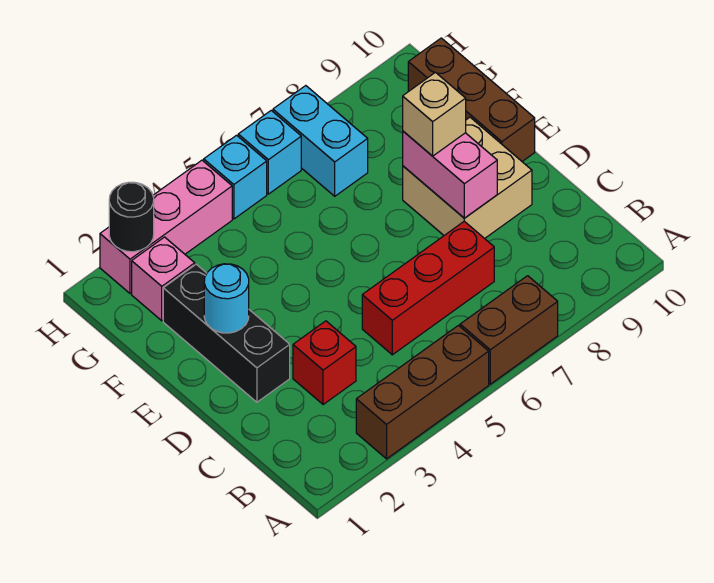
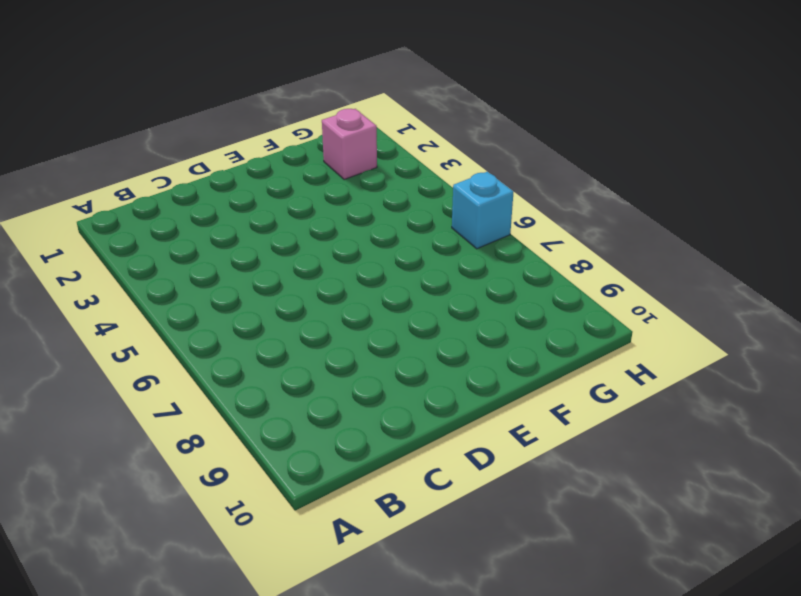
none -> brown 1x3 brick [356,326,489,459]
none -> brown 1x2 brick [460,276,558,384]
none -> red 1x1 brick [293,321,356,405]

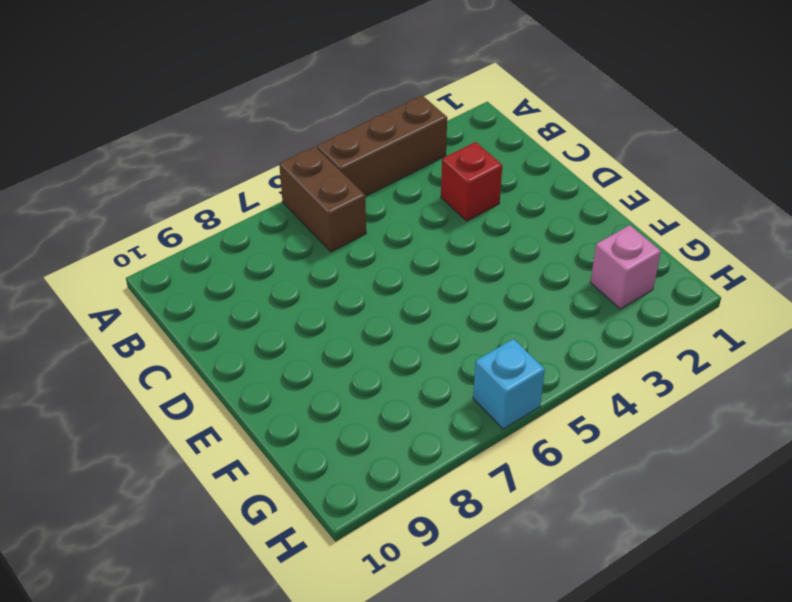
brown 1x2 brick [279,147,366,252] -> brown 1x2 brick turned to [460,276,558,384]
none -> red 1x3 brick [362,221,494,355]
none -> black 1x3 brick [163,264,290,402]
none -> tan 2x2 brick [403,117,532,239]

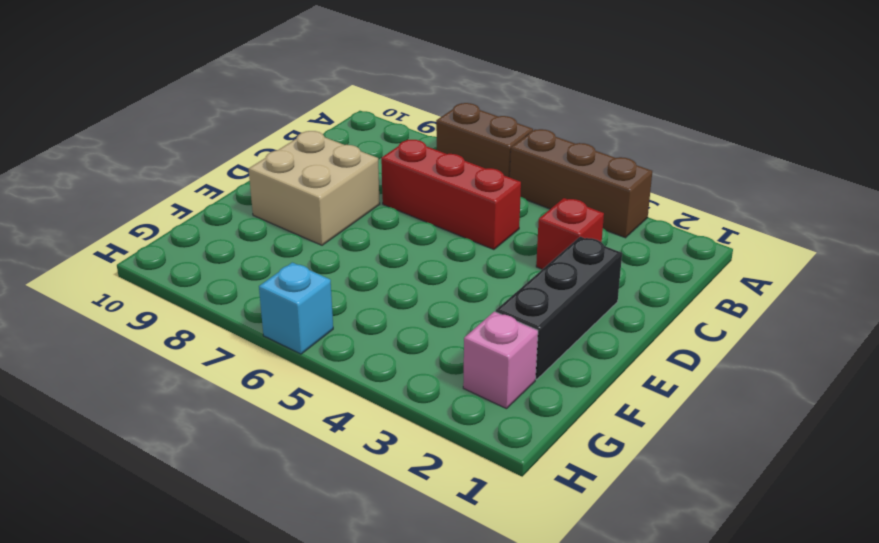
none -> brown 1x3 brick [408,38,535,161]
none -> cyan 1x2 brick [273,86,368,196]
none -> pink 1x3 brick [100,160,232,294]

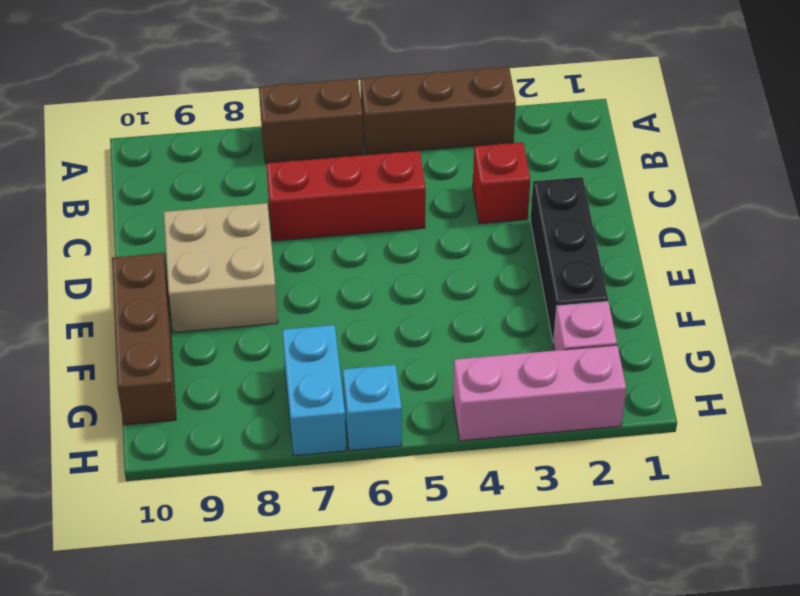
none -> cyan 1x1 brick [204,135,267,219]
none -> pink 1x2 brick [403,131,497,218]
none -> cyan 1x1 round brick [204,264,249,333]

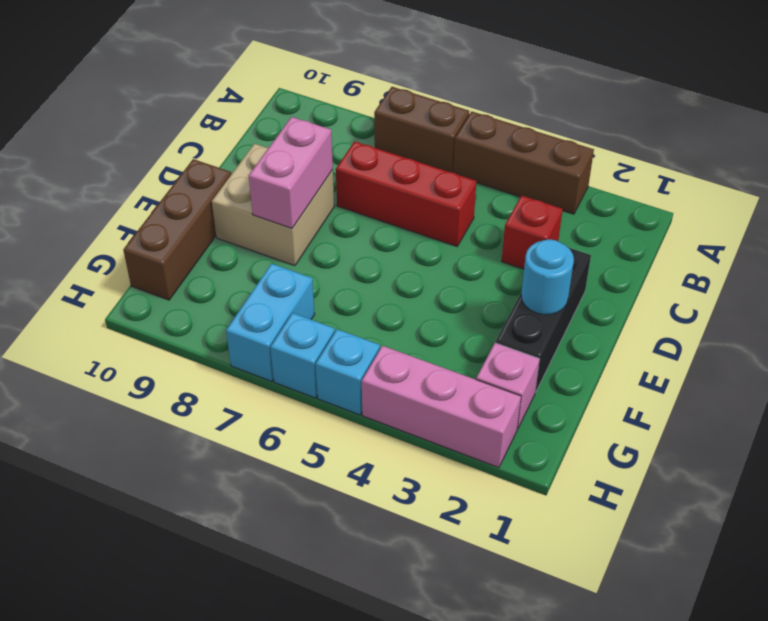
none -> black 1x1 round brick [109,182,154,252]
none -> tan 1x1 brick [403,72,466,156]

